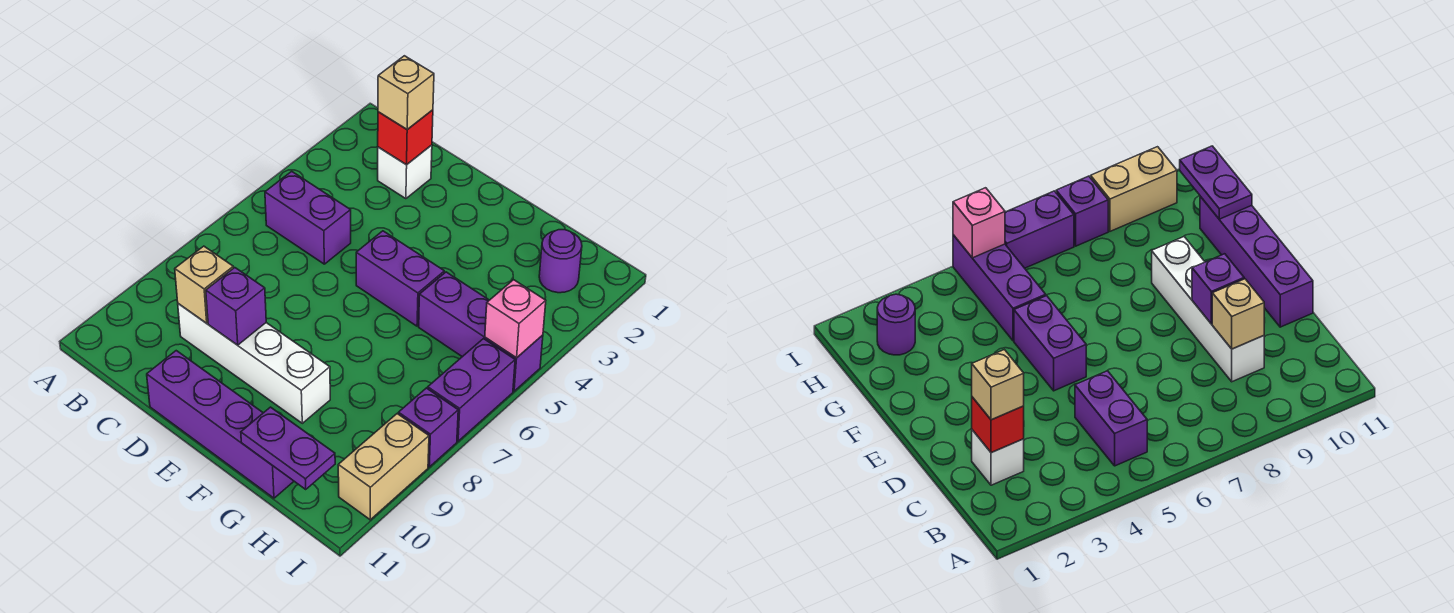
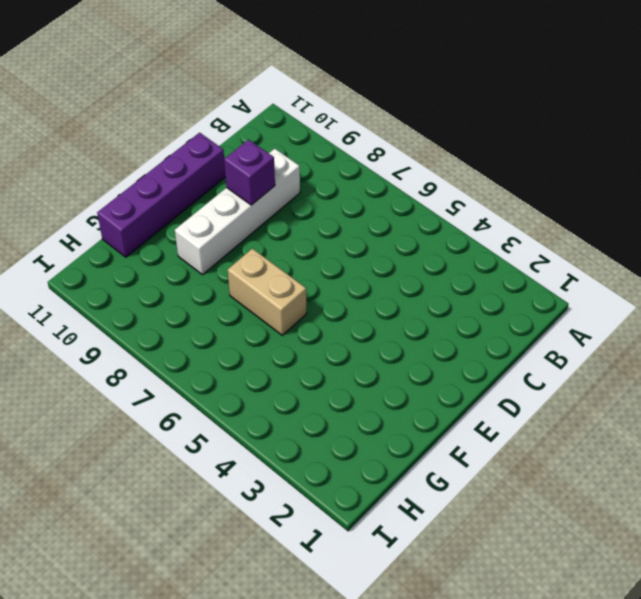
tan 1x2 brick [228,249,307,335] -> tan 1x2 brick moved to [338,414,429,520]
none -> purple 1x2 brick [265,171,351,264]
none -> white 1x1 brick [378,145,432,199]
none -> purple 1x2 brick [356,231,444,326]

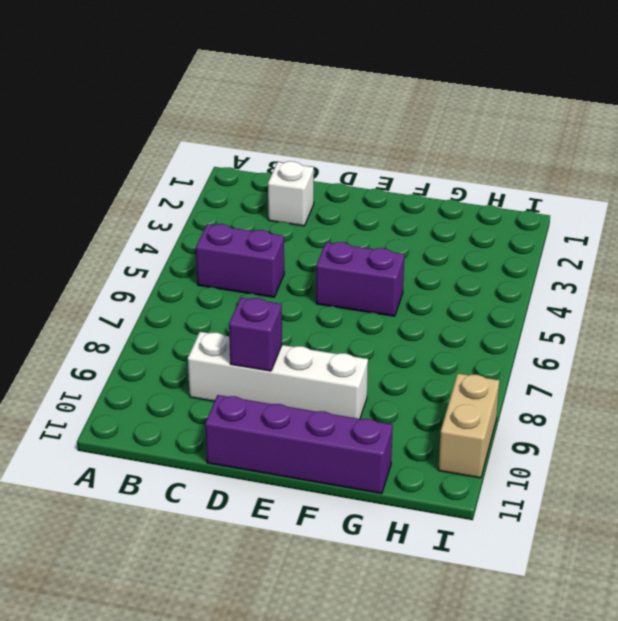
none -> purple 1x3 brick [419,272,543,391]
none -> purple 1x1 round brick [539,230,582,293]
none -> purple 1x2 brick [428,339,515,441]

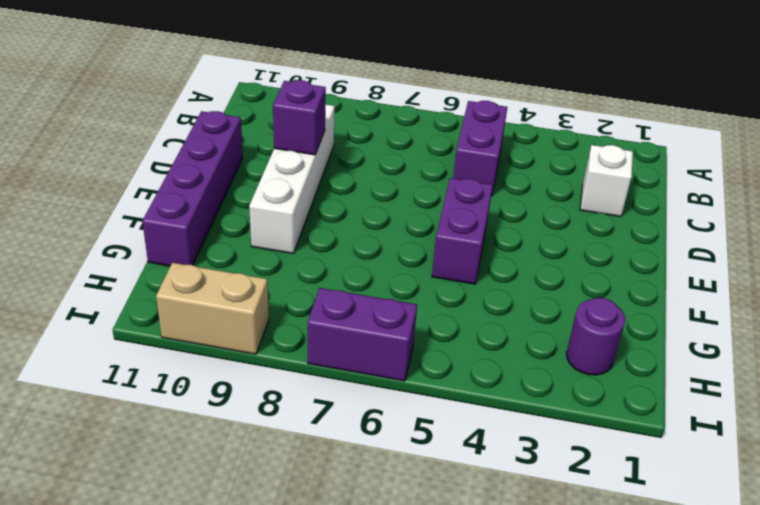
none -> purple 1x3 brick [419,272,543,391]
none -> purple 1x1 brick [398,388,458,467]
none -> red 1x1 brick [378,110,433,165]

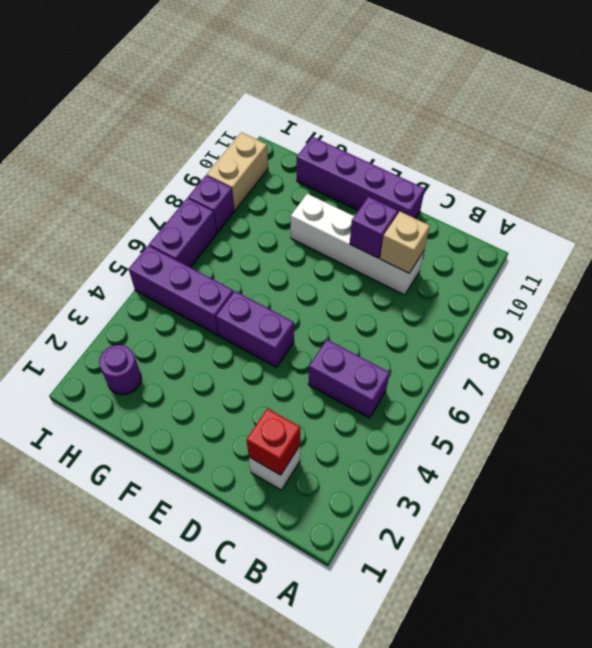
none -> purple 1x2 plate [241,407,335,489]
none -> pink 1x1 brick [485,280,546,358]
none -> tan 1x1 brick [378,56,434,129]

